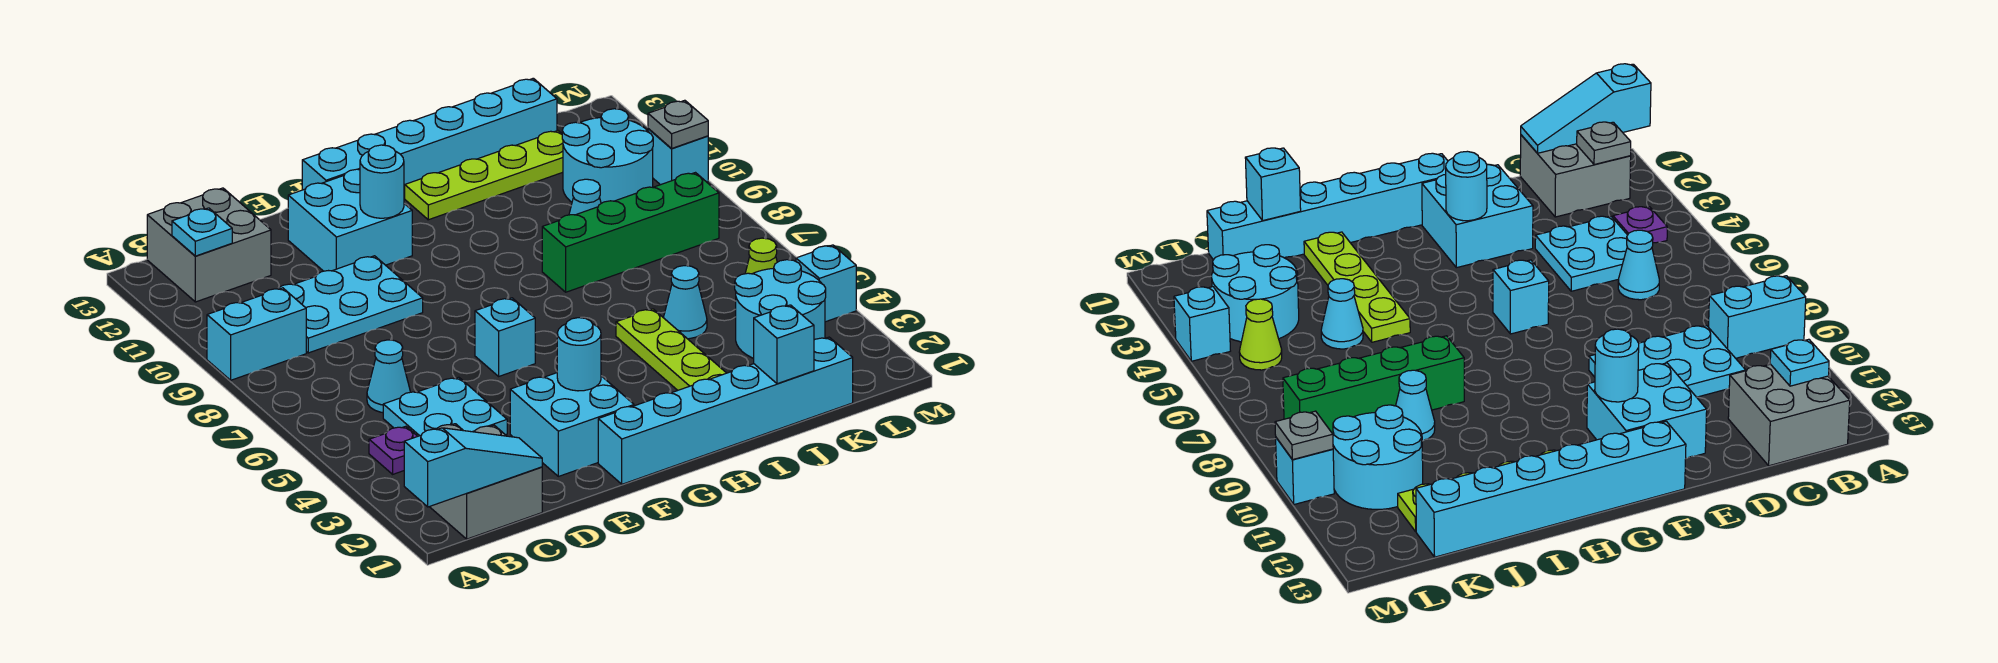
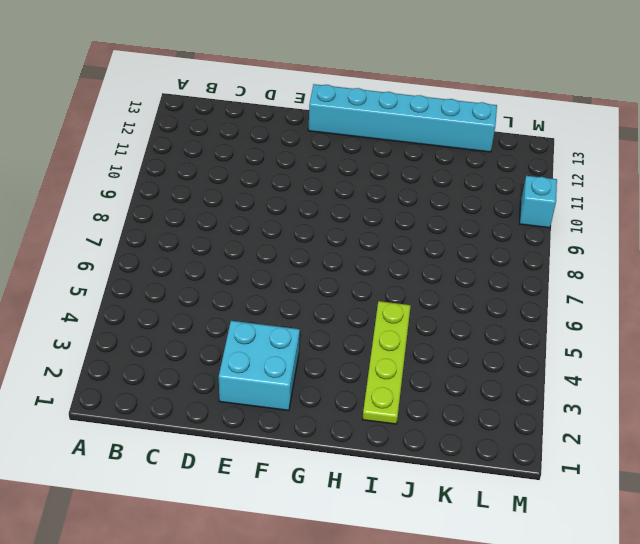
none -> cyan 1x2 brick [207,288,306,380]
none -> grey 2x2 brick [430,425,542,539]
none -> purple 1x1 plate [369,426,417,474]

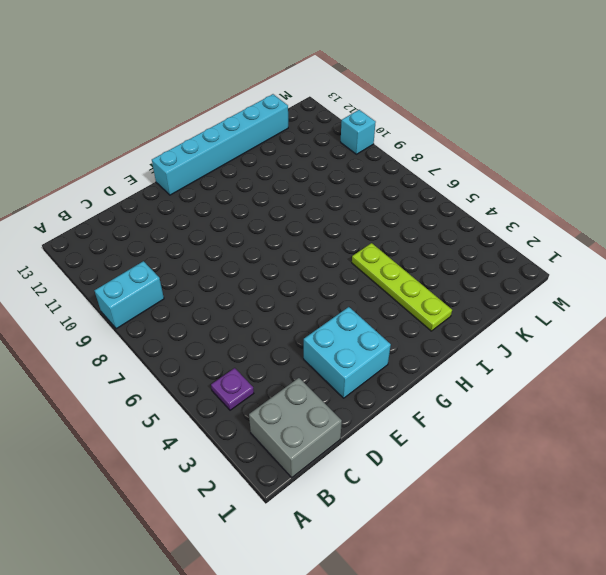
none -> grey 2x2 brick [147,188,271,302]
none -> cyan 2x2 plate [383,377,507,436]
none -> cyan 1x1 cone [367,340,410,413]

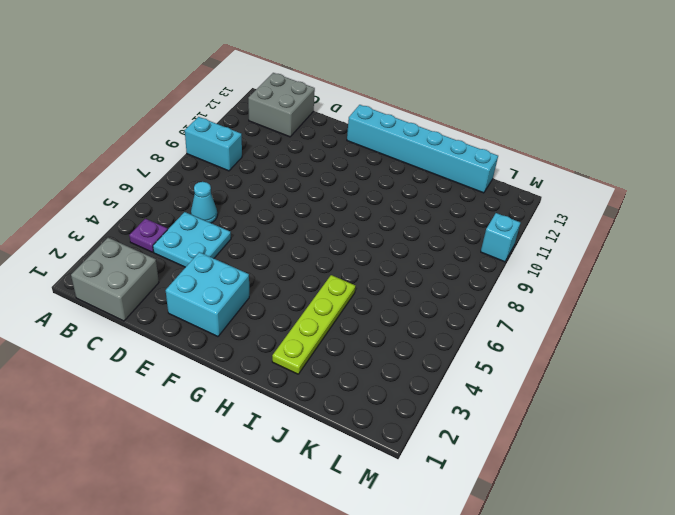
none -> cyan 2x3 plate [278,256,423,353]
none -> cyan 2x2 brick [288,169,412,271]
none -> cyan 1x6 brick [598,337,853,484]

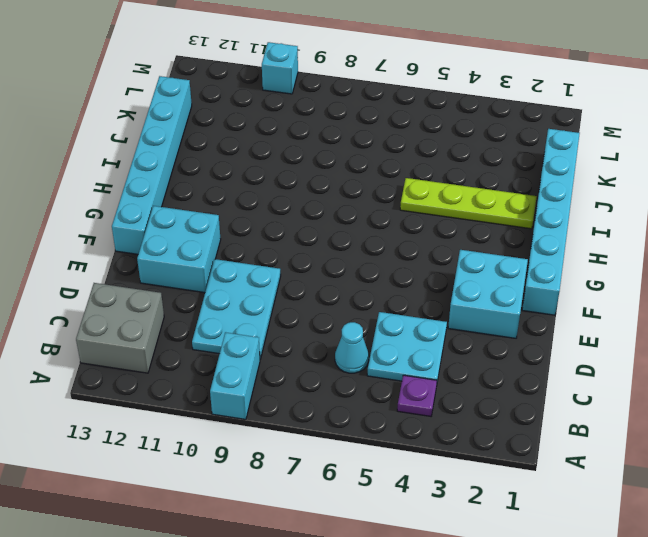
none -> grey 2x2 brick [430,425,542,539]
none -> cyan 1x1 brick [475,298,535,376]
none -> lime 1x4 plate [405,131,563,220]

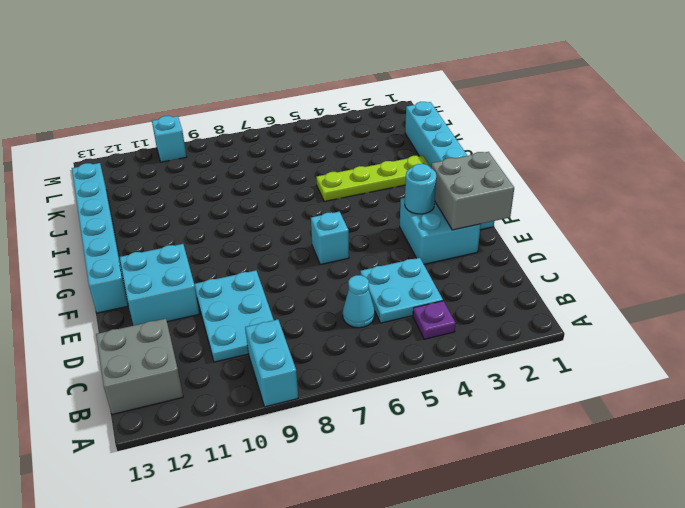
grey 2x2 brick [431,152,514,230] -> grey 2x2 brick moved to [430,425,542,539]
none -> lime 1x4 plate [405,131,563,220]
none -> green 1x4 brick [542,173,719,292]
none -> cyan 1x1 cone [663,266,707,339]

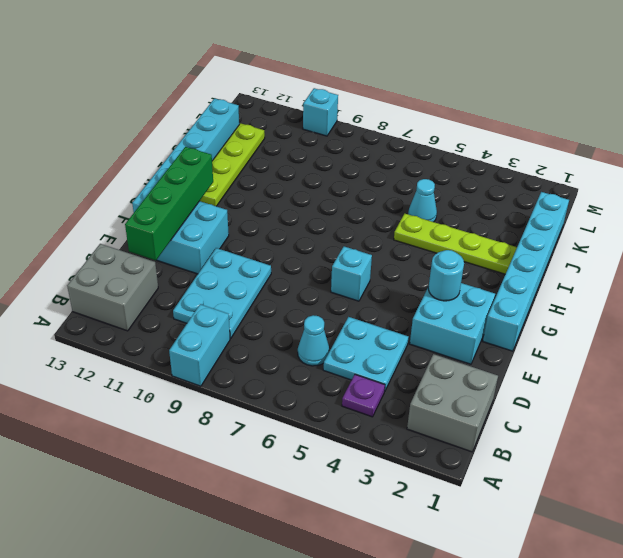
green 1x4 brick [125,147,213,260] -> green 1x4 brick moved to [542,173,719,292]
none -> cyan 1x1 cone [569,179,601,215]
none -> cyan 2x2 round brick [735,260,826,358]
none -> cyan 2x2 round brick [562,109,653,203]

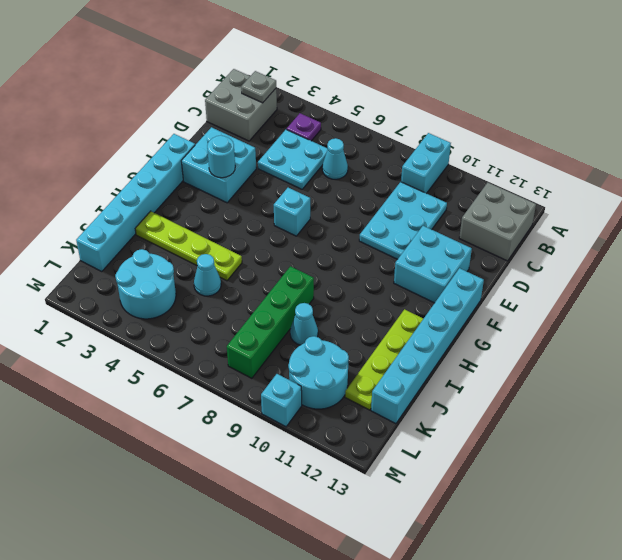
none -> lime 1x1 cone [745,238,777,274]
none -> cyan 1x1 brick [796,245,856,322]
none -> cyan 1x3 slope [404,428,542,507]

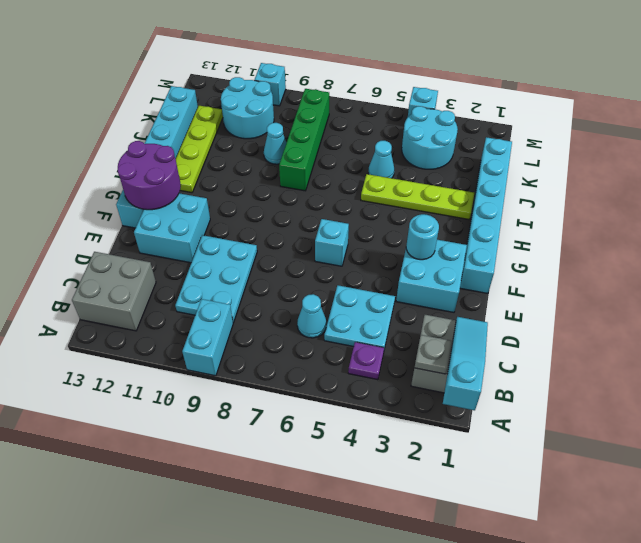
purple 2x2 round brick [118,141,181,210] -> none
none -> lime 1x1 cone [745,238,777,274]
none -> cyan 1x1 plate [172,208,232,256]
none -> cyan 1x1 round brick [360,145,404,218]

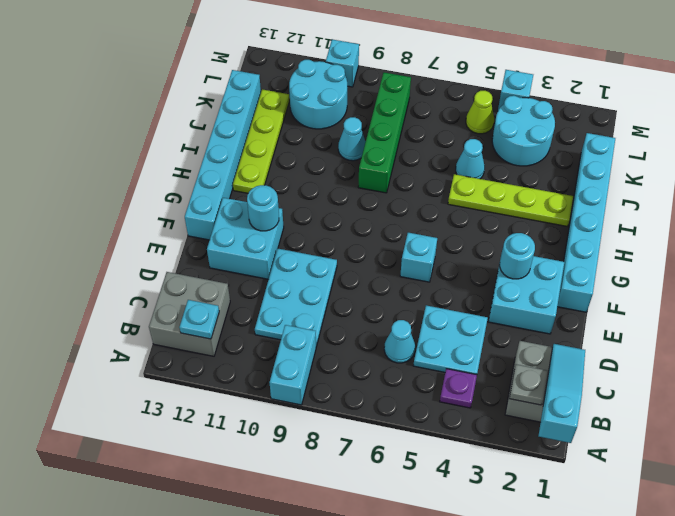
none -> cyan 1x1 brick [754,305,814,384]
none -> grey 1x1 plate [648,100,708,149]

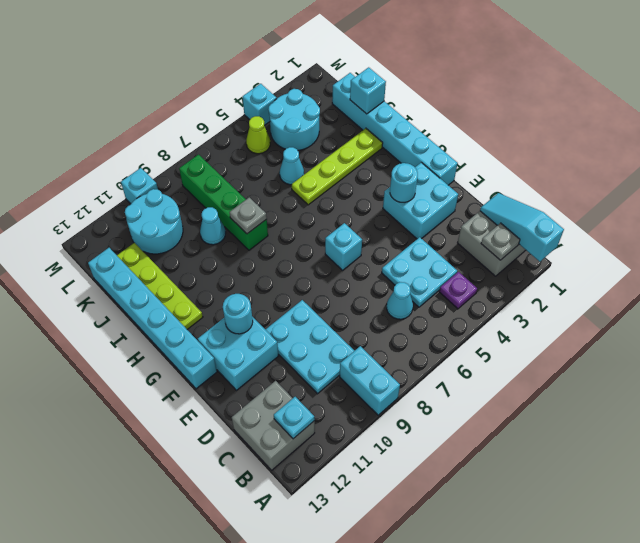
grey 1x1 plate [229,198,267,234] -> grey 1x1 plate moved to [648,100,708,149]

